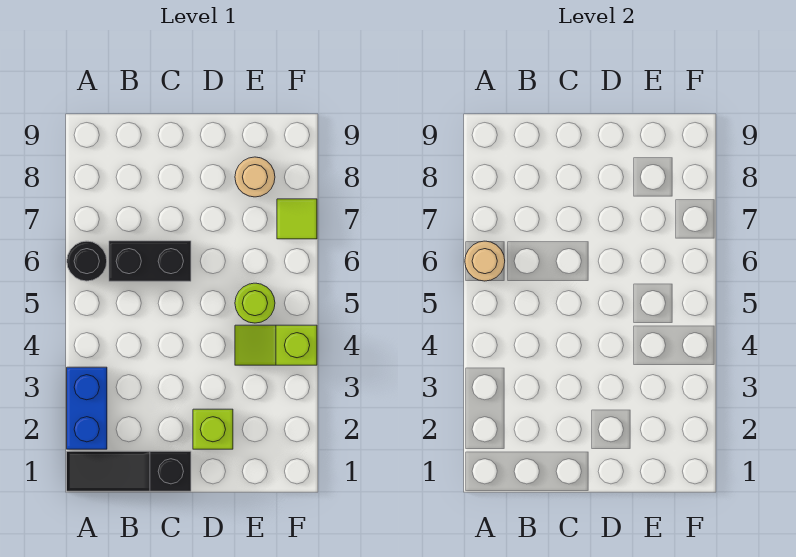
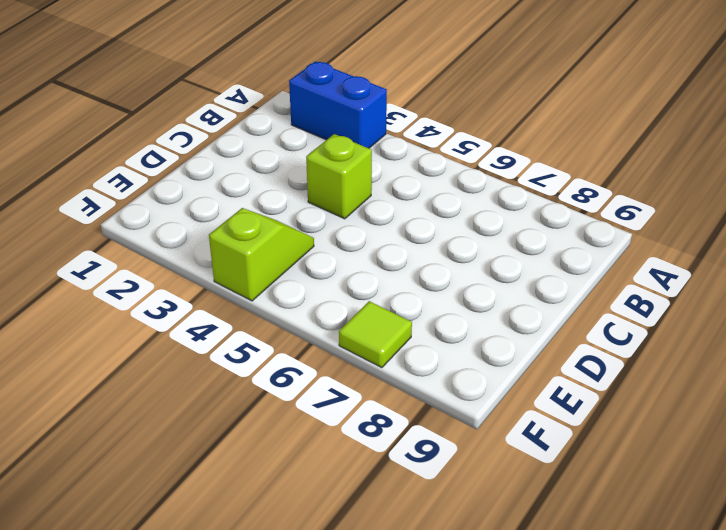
lime 1x1 brick [306,134,372,219] -> lime 1x1 brick moved to [193,409,233,449]
none -> black 1x3 slope [67,451,191,491]
none -> black 1x1 round brick [67,241,107,281]

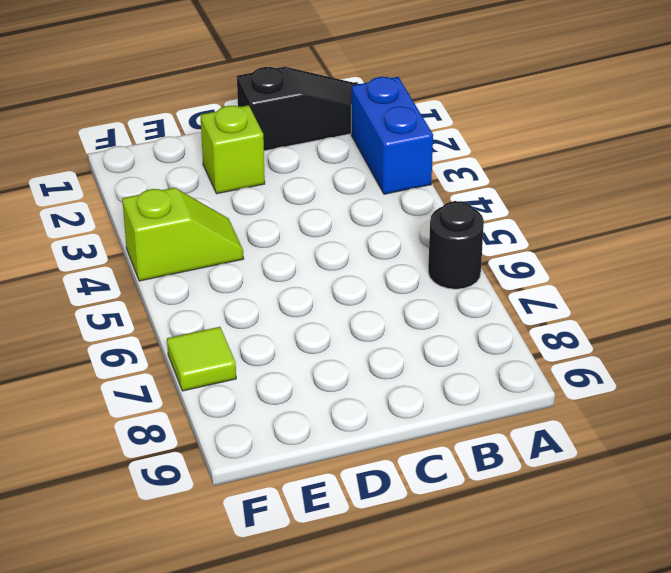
none -> black 1x2 brick [109,241,191,281]
none -> lime 1x1 round brick [235,283,275,323]

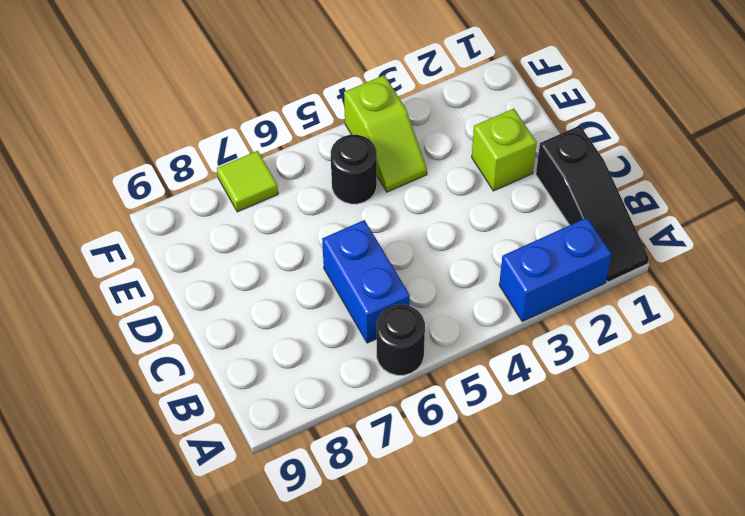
blue 1x2 brick [322,220,410,343] -> black 1x2 brick [109,241,191,281]
black 1x1 round brick [331,135,377,204] -> lime 1x1 round brick [235,283,275,323]
none -> tan 1x1 round brick [235,157,275,197]
none -> tan 1x1 round brick [465,241,505,281]

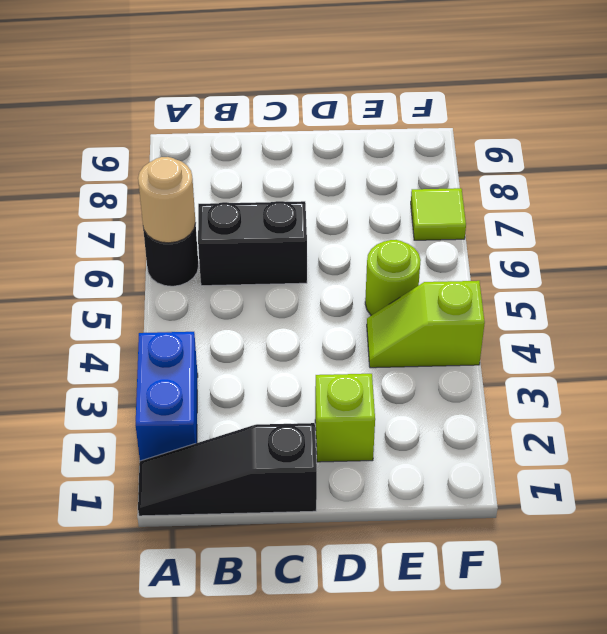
none -> tan 1x1 round brick [235,157,275,197]

